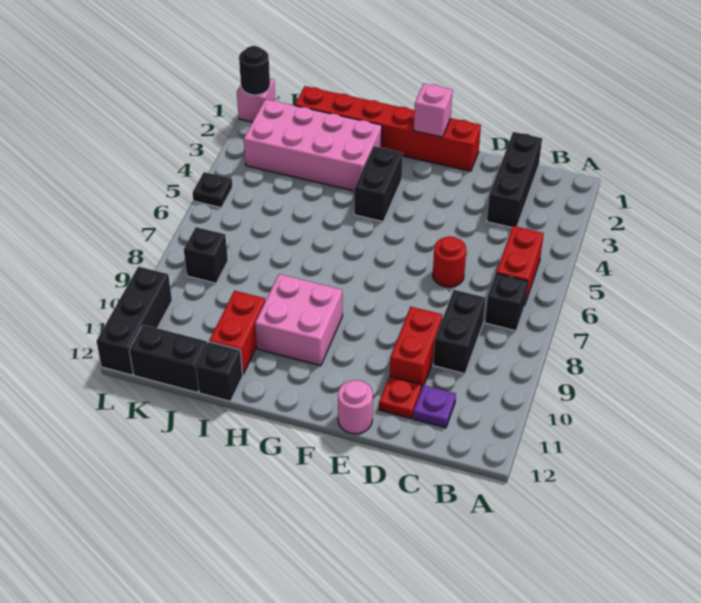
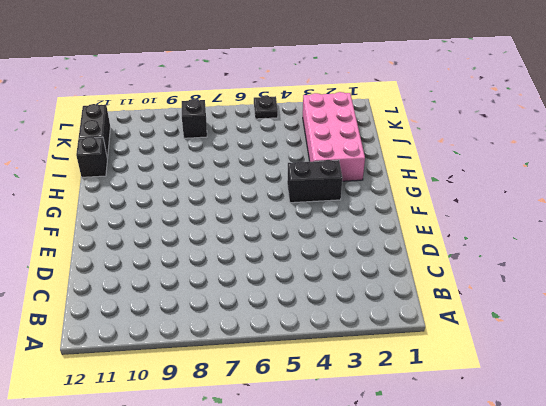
none -> red 1x2 brick [496,226,544,304]
none -> black 1x1 brick [485,273,528,331]
none -> black 1x3 brick [487,132,542,227]

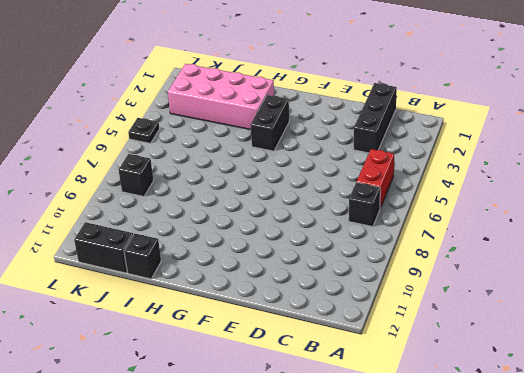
none -> black 1x2 brick [433,290,485,374]
none -> purple 1x1 plate [413,385,456,428]
none -> red 1x1 round brick [433,236,466,287]

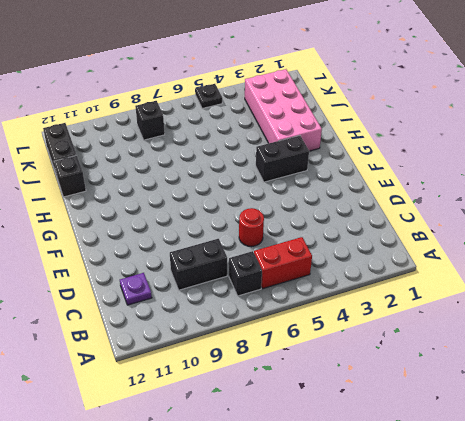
none -> black 1x3 brick [487,132,542,227]
none -> red 1x2 brick [390,307,442,390]
none -> red 1x1 plate [379,376,422,419]

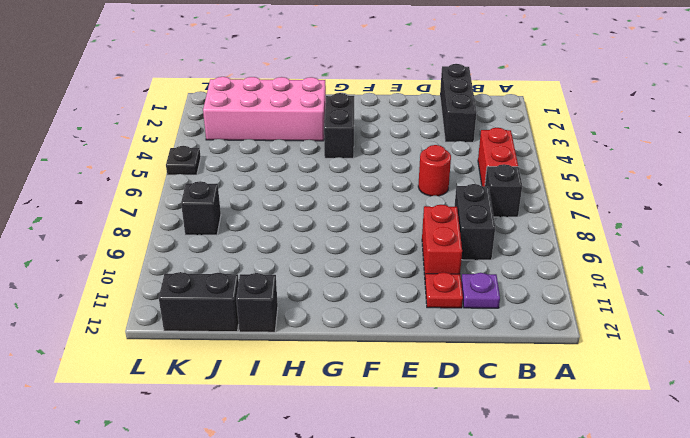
none -> red 1x6 brick [295,86,481,171]
none -> pink 1x1 round brick [338,380,373,434]
none -> pink 2x2 brick [255,274,343,366]

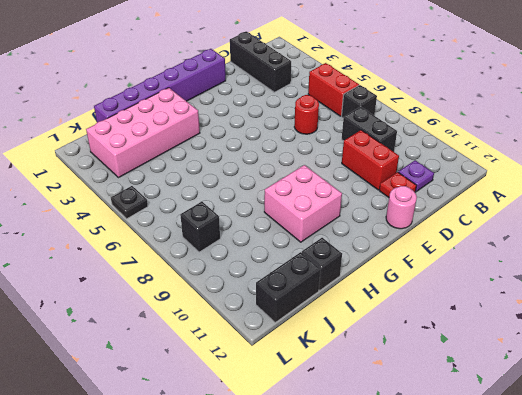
purple 1x6 brick [94,49,226,122] -> red 1x6 brick [295,86,481,171]
none -> black 1x2 brick [354,146,403,222]
none -> red 1x2 brick [209,291,265,374]
none -> pink 1x1 brick [237,79,275,122]

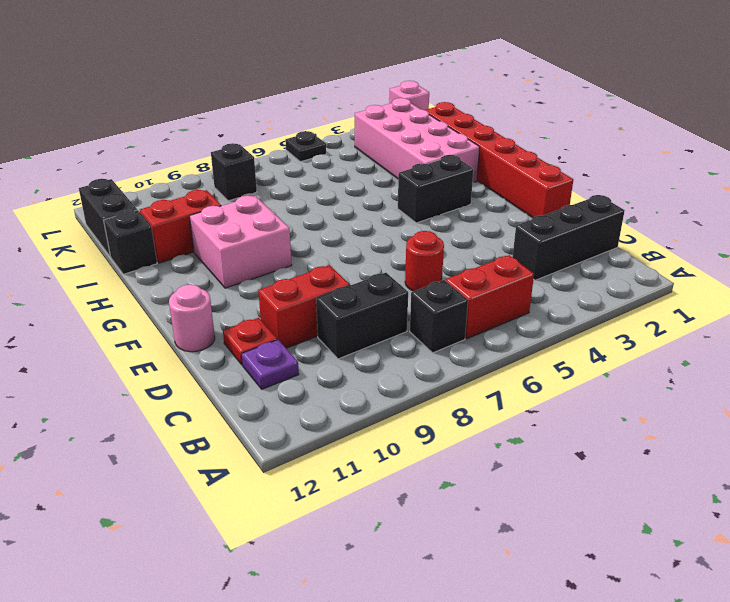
none -> black 1x3 brick [96,267,172,375]
none -> pink 1x1 brick [414,84,453,137]
none -> black 1x1 round brick [239,46,270,95]

